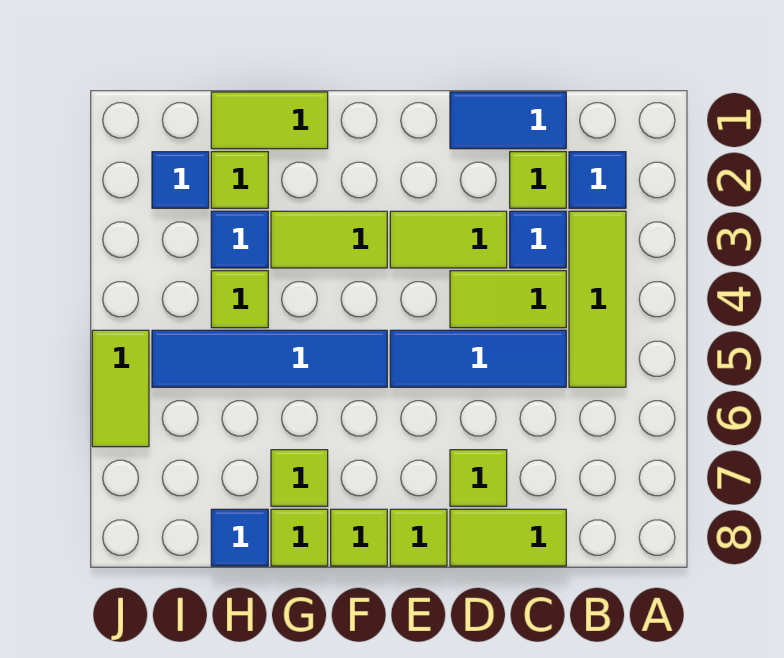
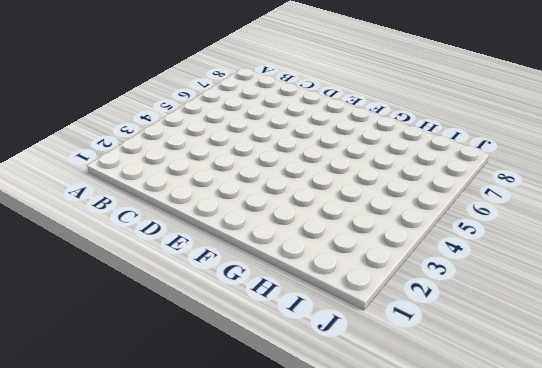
none -> blue 1x1 tile [569,152,626,208]
none -> lime 1x3 tile [569,211,626,387]
none -> blue 1x2 tile [450,92,566,149]

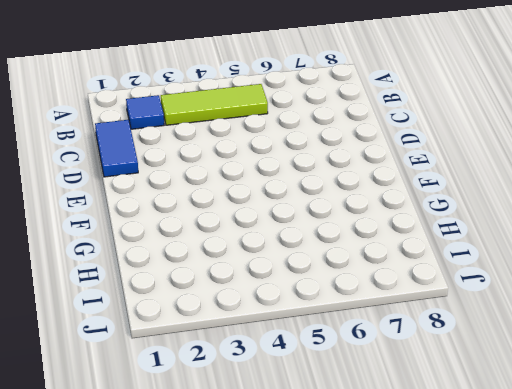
none -> lime 1x1 tile [510,152,566,208]
none -> blue 1x1 tile [510,211,566,268]
none -> lime 1x2 tile [450,271,566,328]

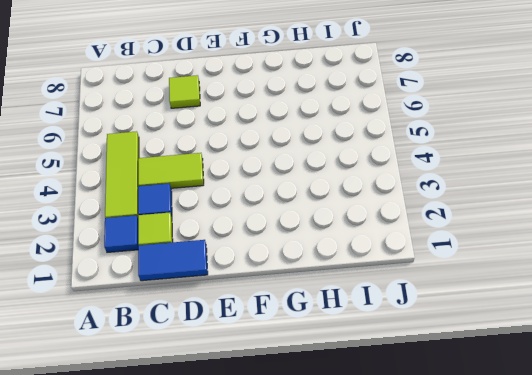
none -> blue 1x3 tile [390,330,566,387]
none -> lime 1x2 tile [450,509,566,566]
none -> lime 1x2 tile [390,211,507,268]

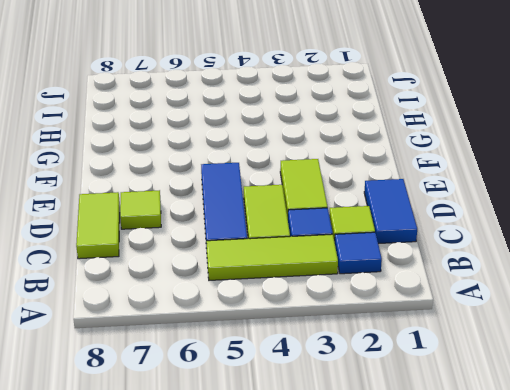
none -> lime 1x1 tile [390,509,447,566]
none -> lime 1x2 tile [271,211,387,268]
none -> blue 1x4 tile [152,330,387,387]

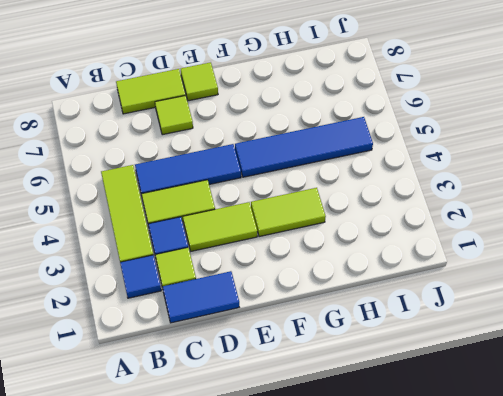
none -> lime 1x1 tile [331,509,387,566]
none -> lime 1x2 tile [211,92,328,149]
none -> lime 1x1 tile [271,450,328,506]

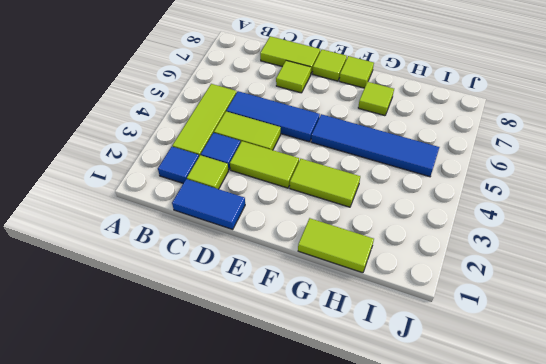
none -> lime 1x1 tile [271,509,328,566]
none -> lime 1x1 tile [211,152,268,208]
none -> blue 1x1 tile [211,211,268,268]

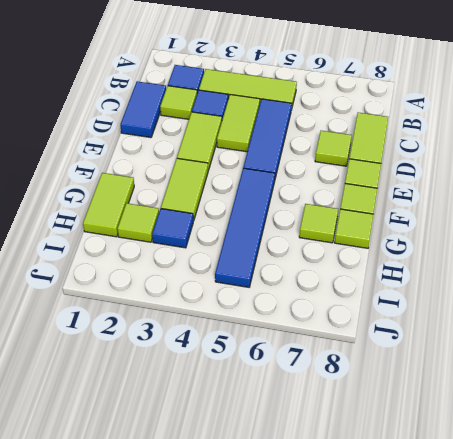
none -> lime 1x1 tile [211,271,268,328]
none -> blue 1x1 tile [211,509,268,566]
none -> blue 1x1 tile [152,152,209,208]

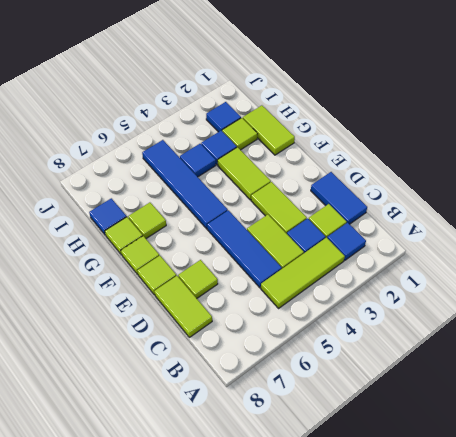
blue 1x1 tile [180,144,216,177] -> lime 1x1 tile [211,271,268,328]
none -> lime 1x2 tile [92,330,149,447]

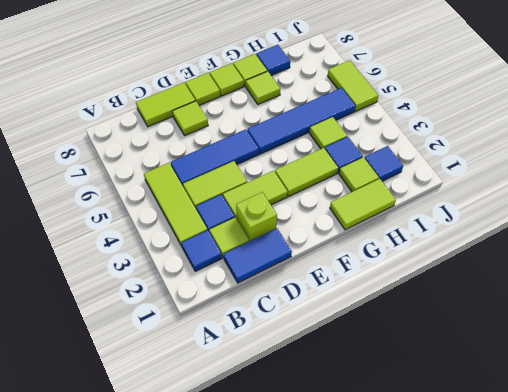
lime 1x1 brick [236,192,277,241] -> none

